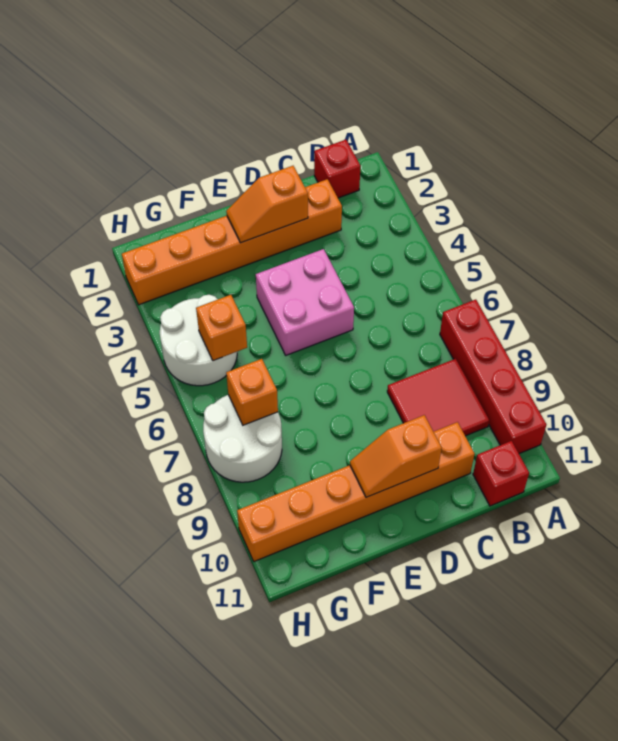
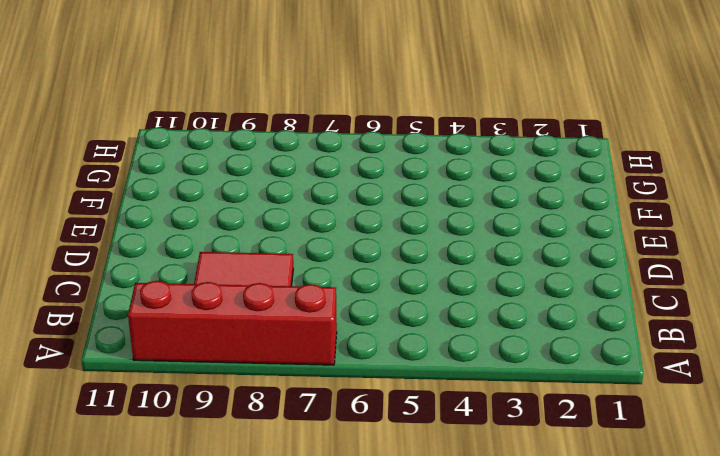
none -> red 1x1 brick [314,140,360,198]
none -> red 1x1 brick [473,441,529,506]
none -> orange 1x6 brick [122,179,342,305]

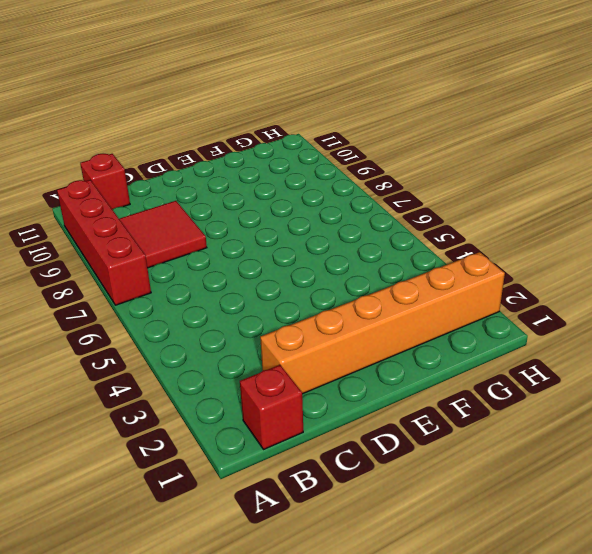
none -> orange 1x6 brick [237,422,475,562]
none -> pink 2x2 brick [256,249,354,355]
none -> white 2x2 round brick [160,295,237,386]

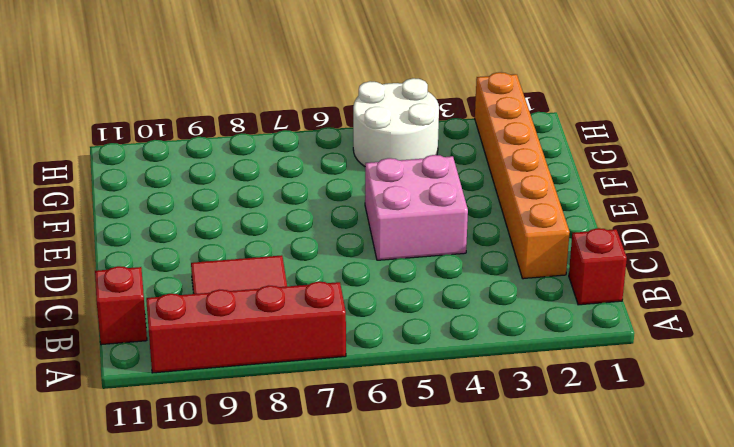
none -> orange 1x6 brick [237,422,475,562]
none -> white 2x2 round brick [203,395,282,482]
none -> orange 1x2 slope [226,166,308,243]

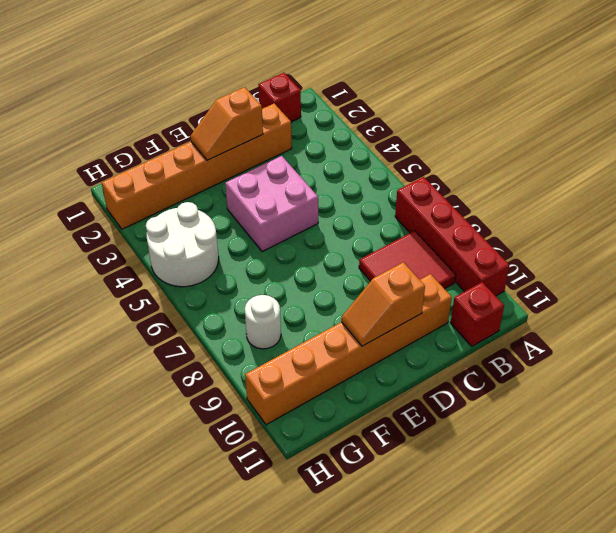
white 1x1 round brick [245,295,281,349] -> white 2x2 round brick [203,395,282,482]
none -> orange 1x1 brick [196,295,247,361]
none -> orange 1x1 brick [226,359,278,425]

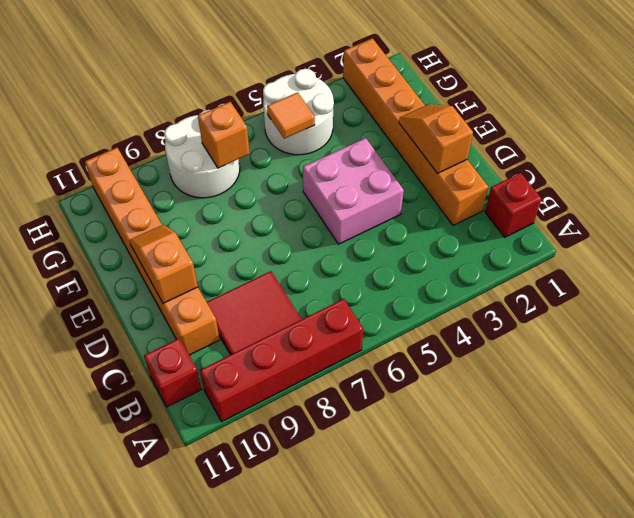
orange 1x1 tile [267,92,315,139] -> orange 1x1 brick [196,295,247,361]

